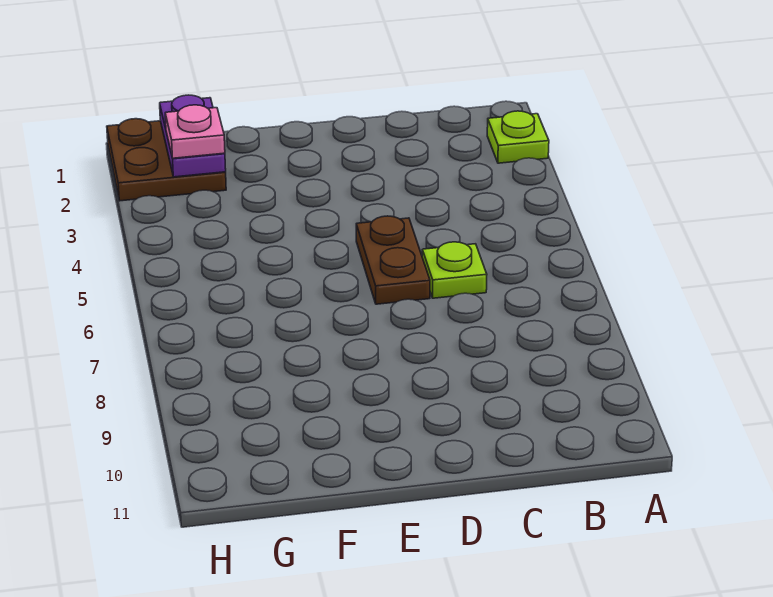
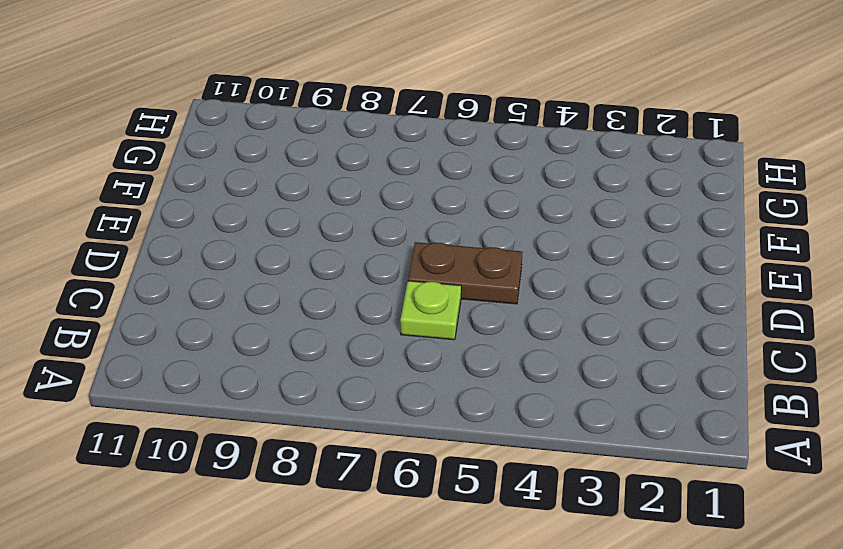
none -> lime 1x1 plate [487,111,549,163]
none -> brown 2x2 plate [107,119,226,201]

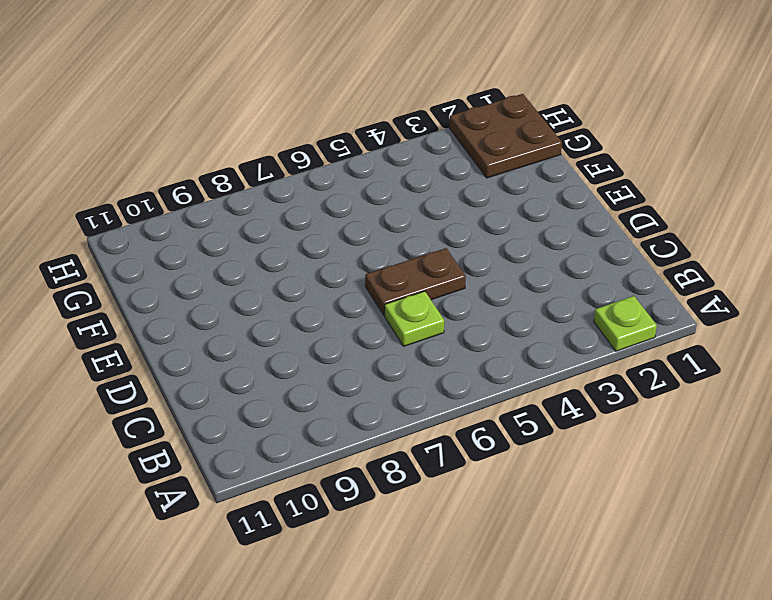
none -> purple 1x2 plate [160,95,226,177]
none -> pink 1x1 plate [165,105,225,158]

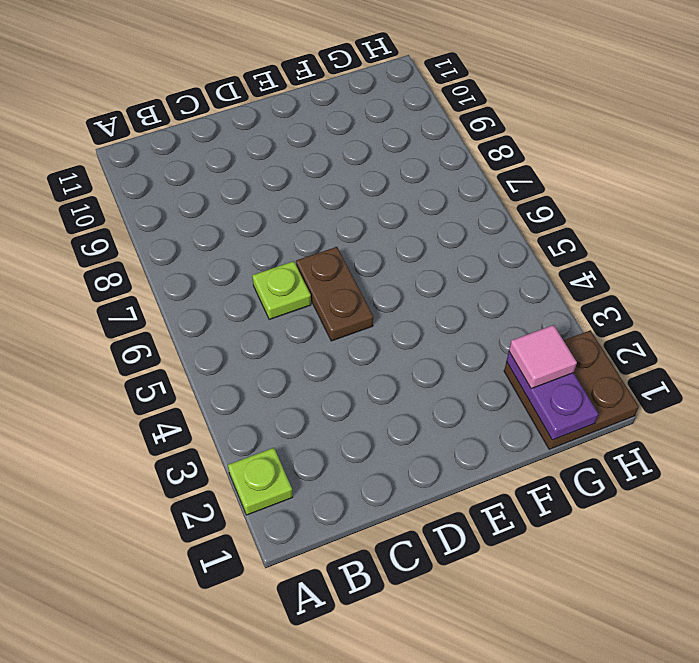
pink 1x1 tile [509,325,577,389] -> pink 1x1 plate [165,105,225,158]

